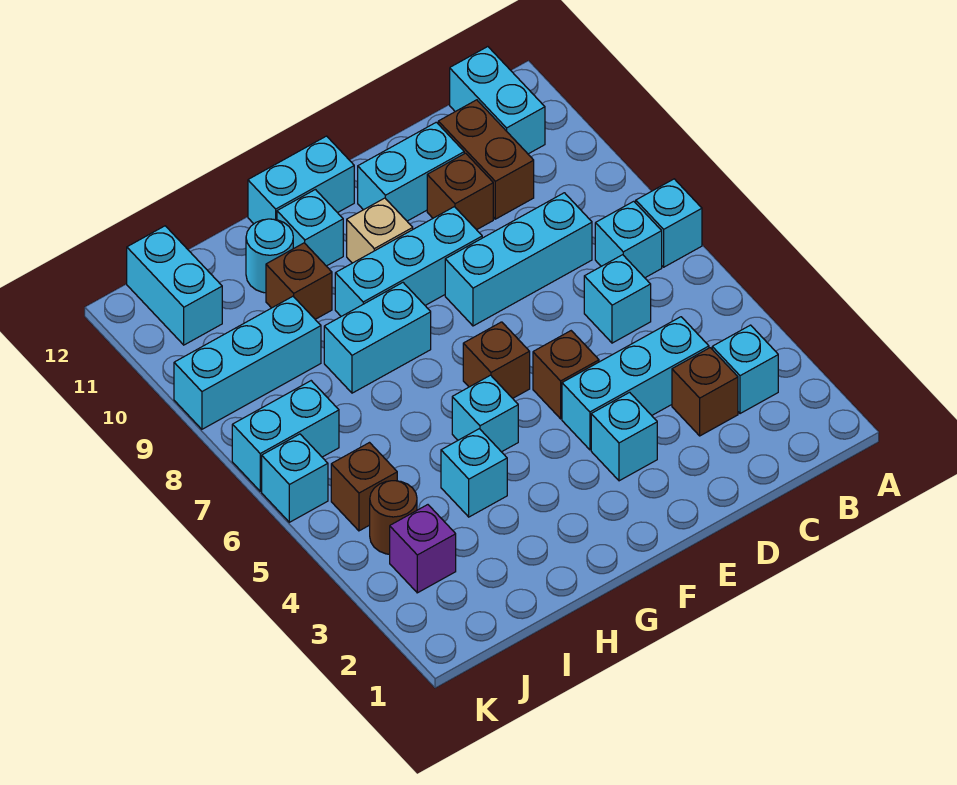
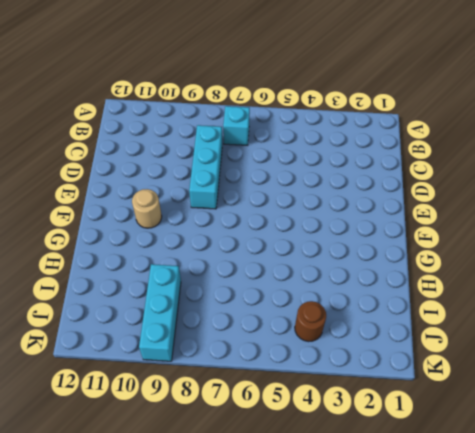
tan 1x1 round brick [132,189,162,228] -> tan 1x1 brick [347,198,413,263]
none -> cyan 1x1 brick [636,179,702,267]
none -> cyan 1x1 brick [712,325,778,414]
none -> cyan 1x2 brick [450,47,545,154]
none -> brown 1x1 brick [672,348,738,436]

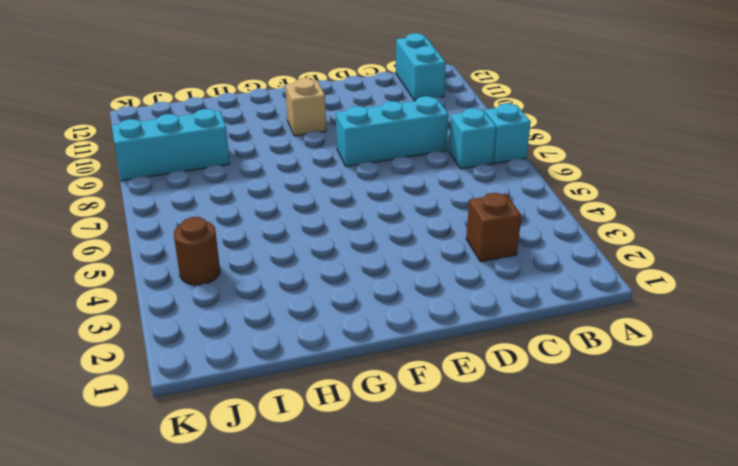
none -> cyan 1x1 brick [712,325,778,414]
none -> cyan 1x3 brick [562,317,709,450]
none -> cyan 1x1 brick [584,255,651,343]
none -> brown 1x2 brick [438,100,534,219]

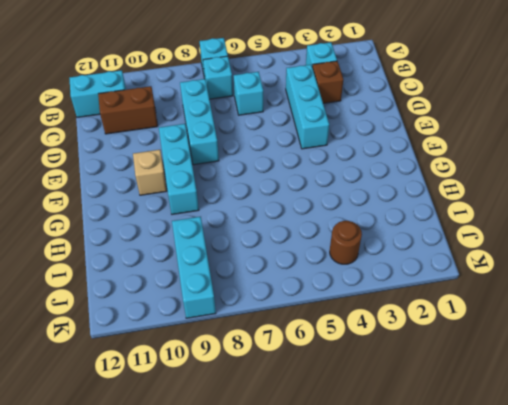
none -> brown 1x1 brick [427,153,493,230]
none -> cyan 1x2 brick [358,122,464,221]
none -> cyan 1x1 brick [591,392,657,481]
none -> brown 1x1 brick [533,331,599,419]

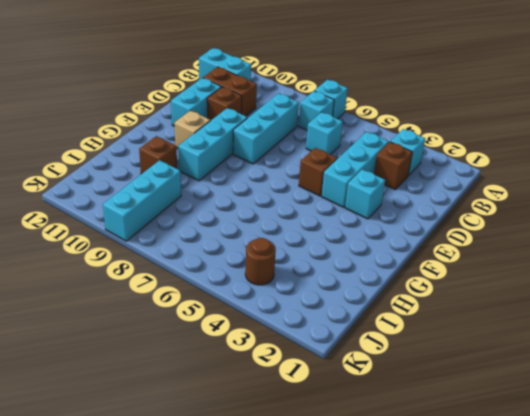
none -> brown 1x1 brick [463,322,530,398]
none -> cyan 1x2 brick [248,136,354,224]
none -> cyan 1x1 brick [452,375,518,452]
none -> cyan 1x2 brick [324,283,431,393]

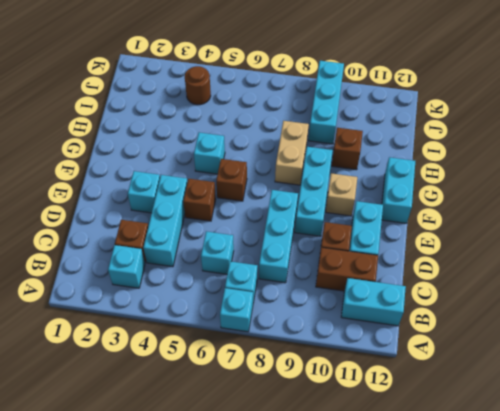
tan 1x2 brick [275,121,309,185] -> cyan 1x2 brick [324,283,431,393]
none -> cyan 1x1 brick [277,190,343,266]
none -> cyan 1x1 brick [441,429,507,517]
none -> cyan 1x1 round brick [246,219,293,293]
none -> purple 1x1 brick [390,505,456,593]

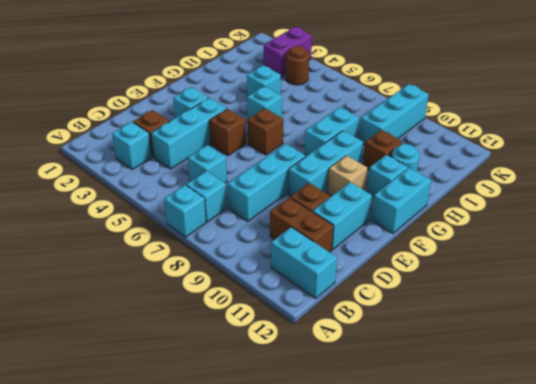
purple 1x2 brick [264,27,312,77] -> purple 1x1 brick [390,505,456,593]
none -> brown 1x1 brick [331,443,397,531]
none -> cyan 1x2 brick [232,381,339,491]
none -> cyan 1x2 brick [127,226,222,345]
none -> cyan 1x1 brick [262,434,328,522]

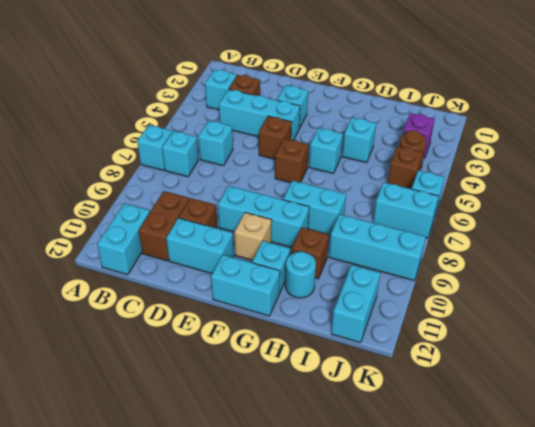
none -> cyan 1x3 brick [445,193,592,326]

